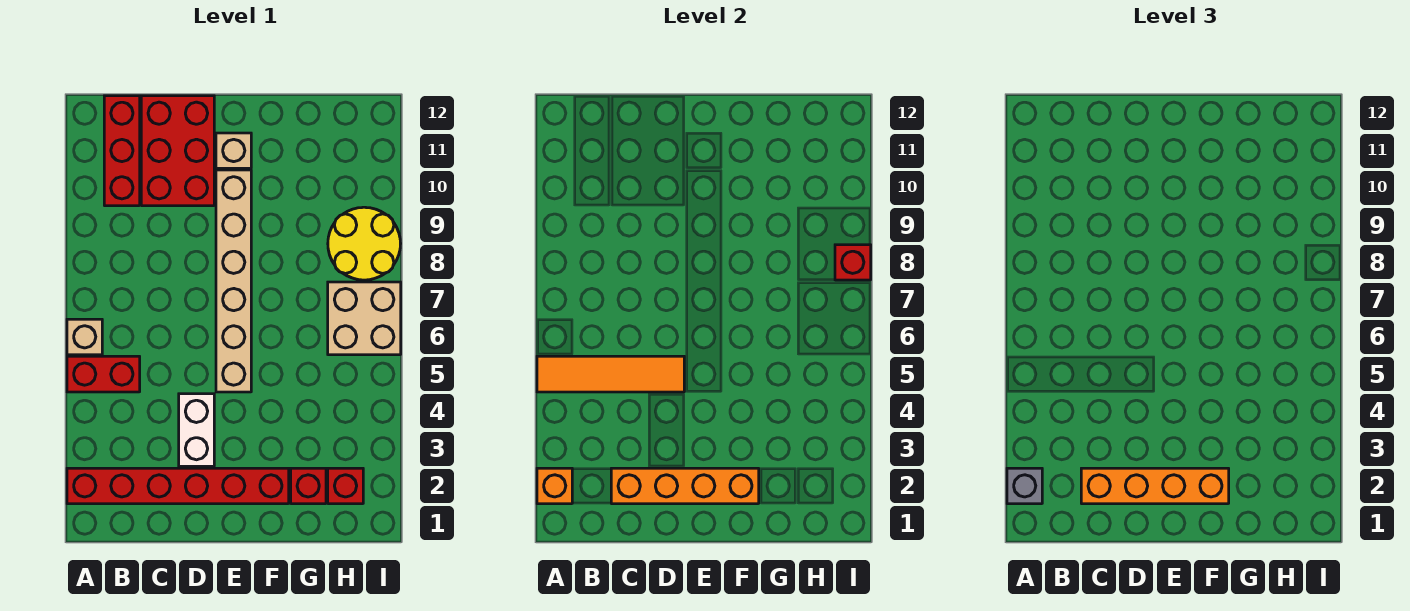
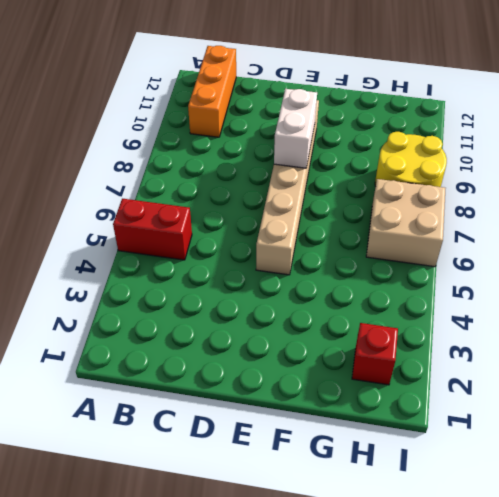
orange 1x3 brick [188,46,236,137] -> red 1x3 brick [104,96,140,206]
white 1x2 brick [274,89,317,168] -> white 1x2 brick moved to [179,394,214,466]
none -> red 1x6 brick [67,468,289,504]
none -> tan 1x1 brick [67,319,102,355]
none -> red 2x3 brick [141,96,214,206]

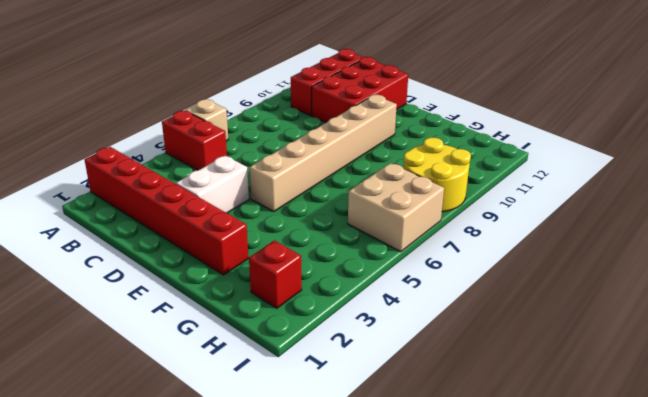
none -> tan 1x1 brick [216,133,251,168]
none -> red 1x1 brick [291,468,326,504]
none -> orange 1x1 brick [537,468,572,504]

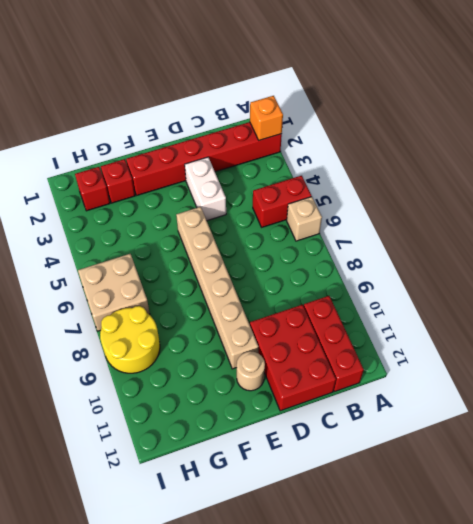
tan 1x1 round brick [237,351,265,391] -> tan 1x1 brick [216,133,251,168]
none -> orange 1x4 tile [537,356,684,392]
none -> orange 1x4 brick [611,468,759,504]
none -> red 1x1 brick [835,245,871,280]

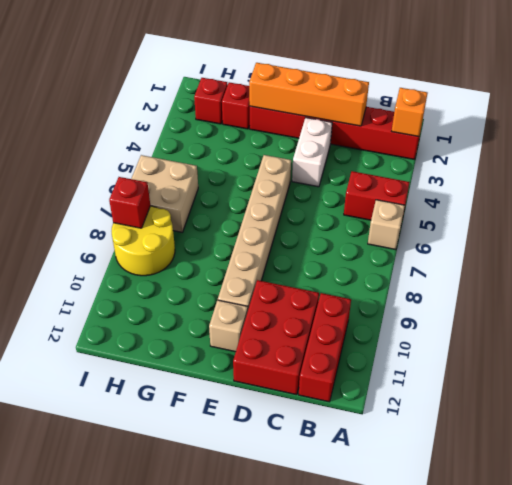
none -> orange 1x4 tile [537,356,684,392]
none -> grey 1x1 brick [1007,468,1042,504]
none -> orange 1x4 brick [1081,468,1229,504]

